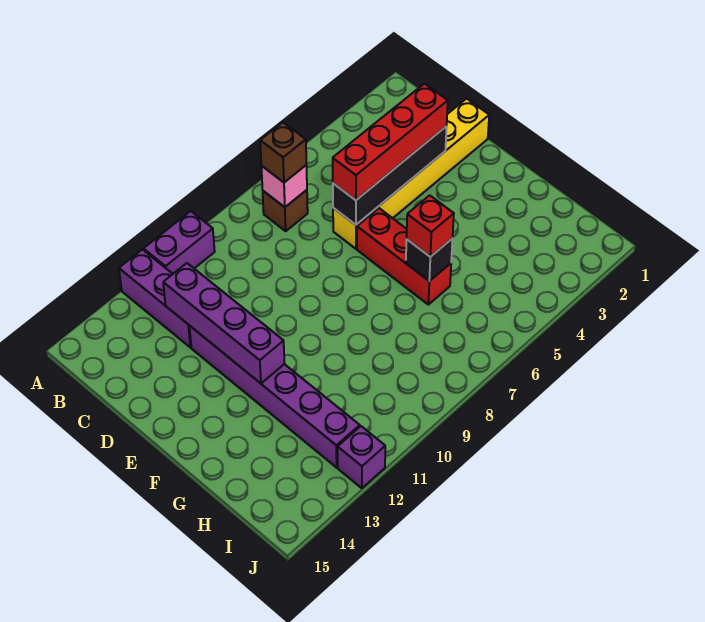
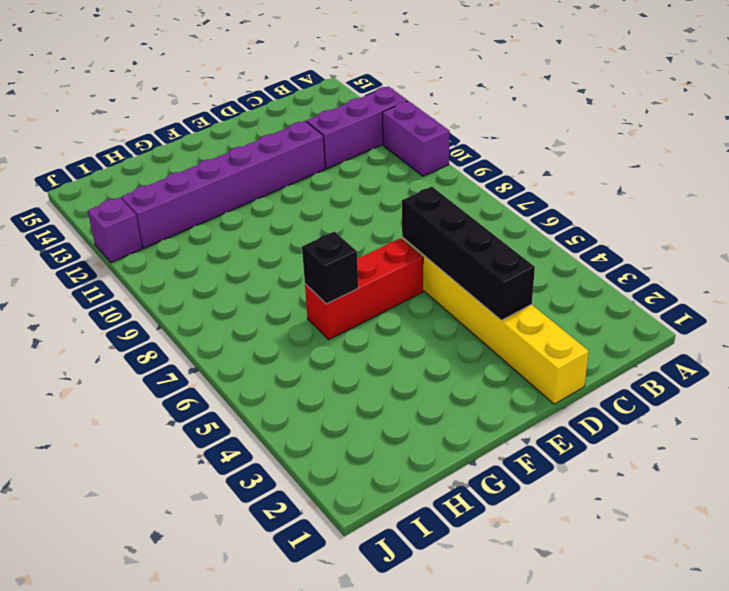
none -> brown 1x1 brick [263,190,308,231]
none -> pink 1x1 brick [261,165,307,207]
none -> purple 1x4 brick [163,263,285,383]

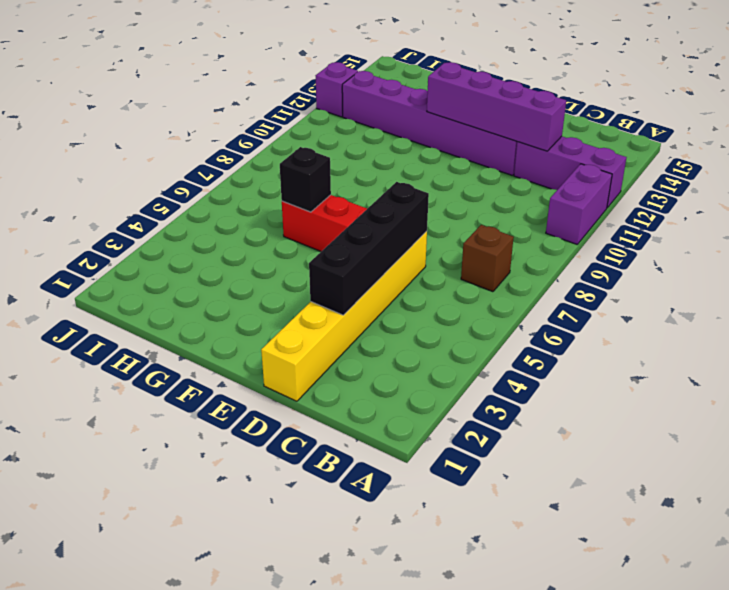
none -> pink 1x1 brick [261,165,307,207]
none -> brown 1x1 brick [260,122,306,182]
none -> red 1x4 brick [333,84,448,200]

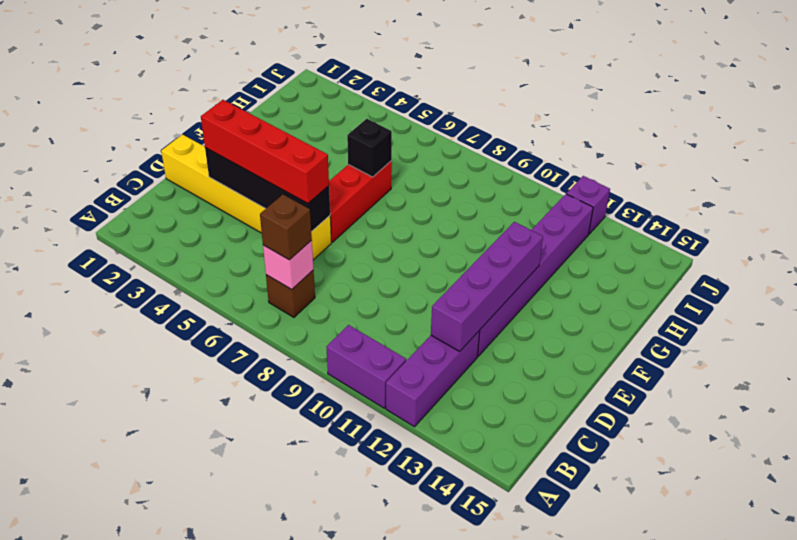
none -> red 1x1 brick [407,195,454,257]

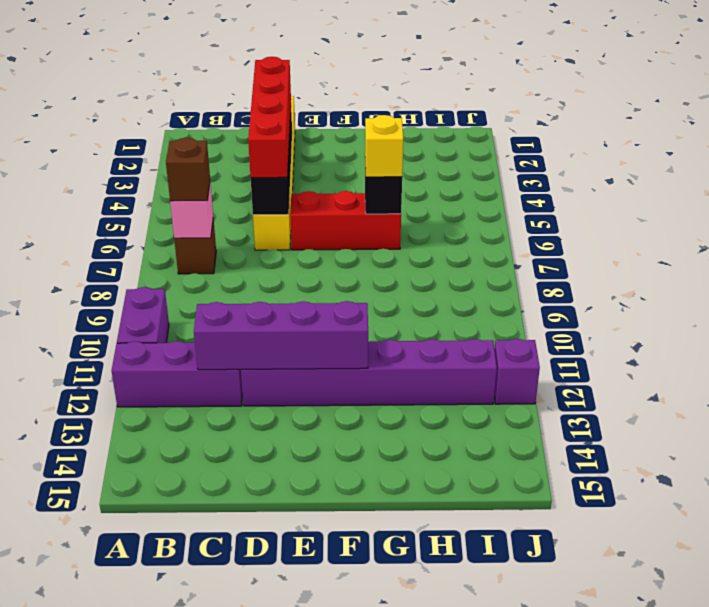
yellow 1x1 brick [365,115,403,177] -> red 1x1 brick [407,195,454,257]

